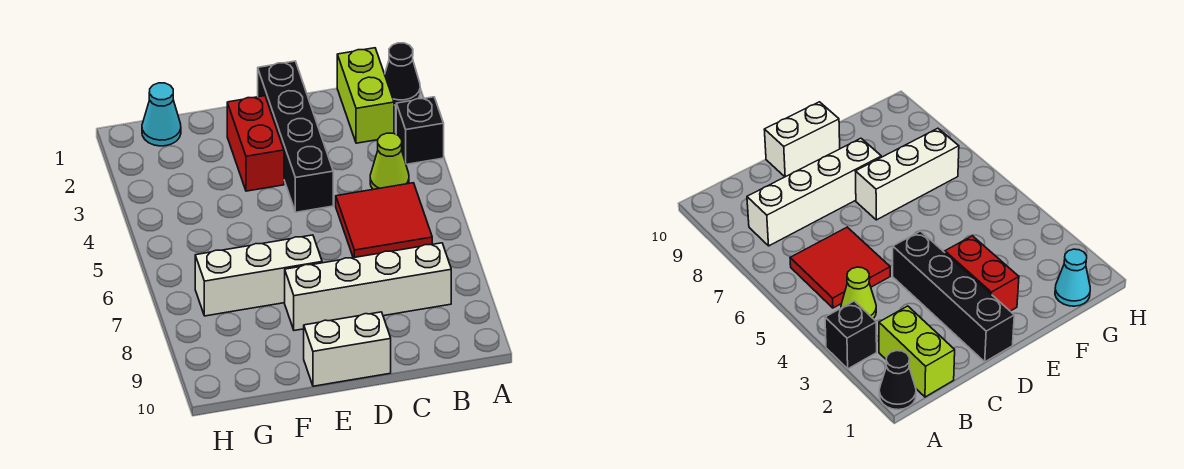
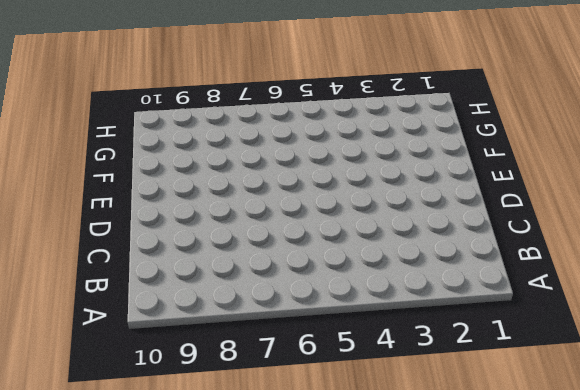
none -> black 1x1 cone [385,43,420,105]
none -> black 1x1 brick [396,97,444,164]

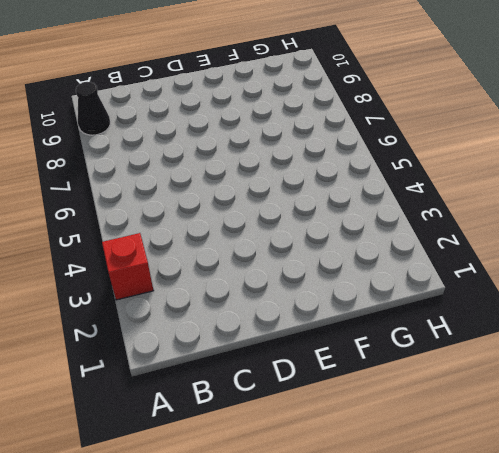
red 1x1 brick [102,233,154,300] -> black 1x1 brick [396,97,444,164]
black 1x1 cone [76,82,110,135] -> black 1x1 cone moved to [385,43,420,105]
none -> lime 1x2 brick [337,48,394,143]
none -> lime 1x1 cone [370,133,409,189]

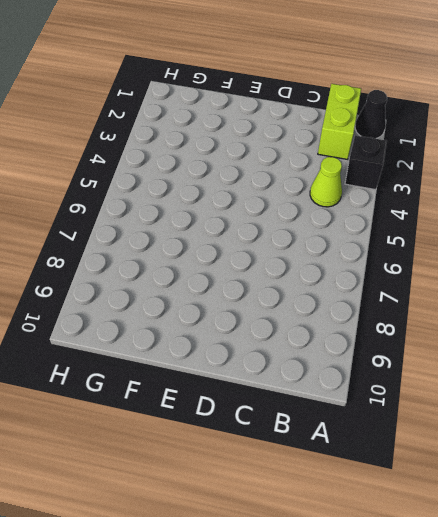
none -> red 2x2 tile [336,183,432,258]
none -> white 1x4 brick [285,243,451,331]

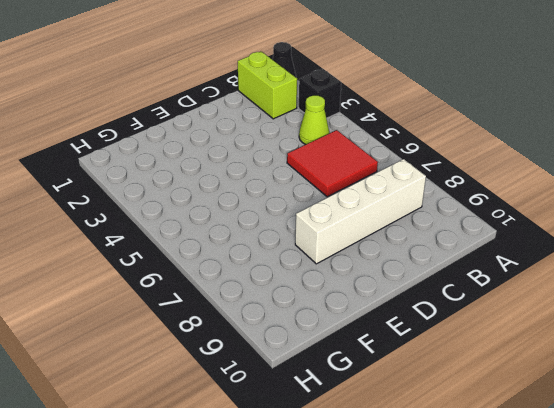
none -> black 1x4 brick [258,61,333,212]
none -> white 1x2 brick [304,312,391,386]

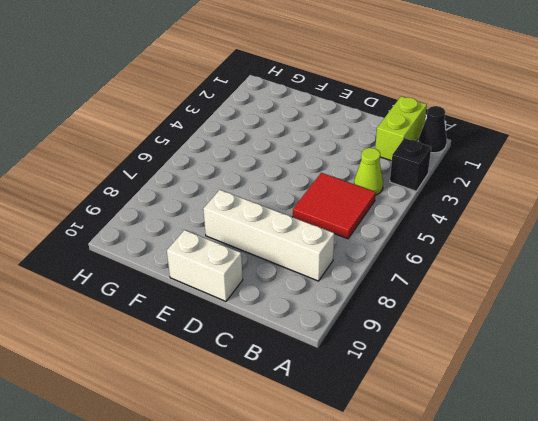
none -> black 1x4 brick [258,61,333,212]
none -> red 1x2 brick [227,96,284,191]

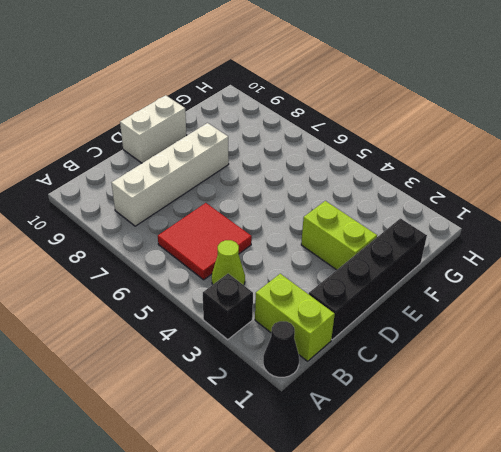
black 1x4 brick [309,218,427,340] -> black 1x4 brick turned to [258,61,333,212]
lime 1x2 brick [301,201,377,270] -> red 1x2 brick [227,96,284,191]
none -> white 1x3 brick [195,235,322,316]
none -> cyan 1x1 cone [142,83,181,146]

